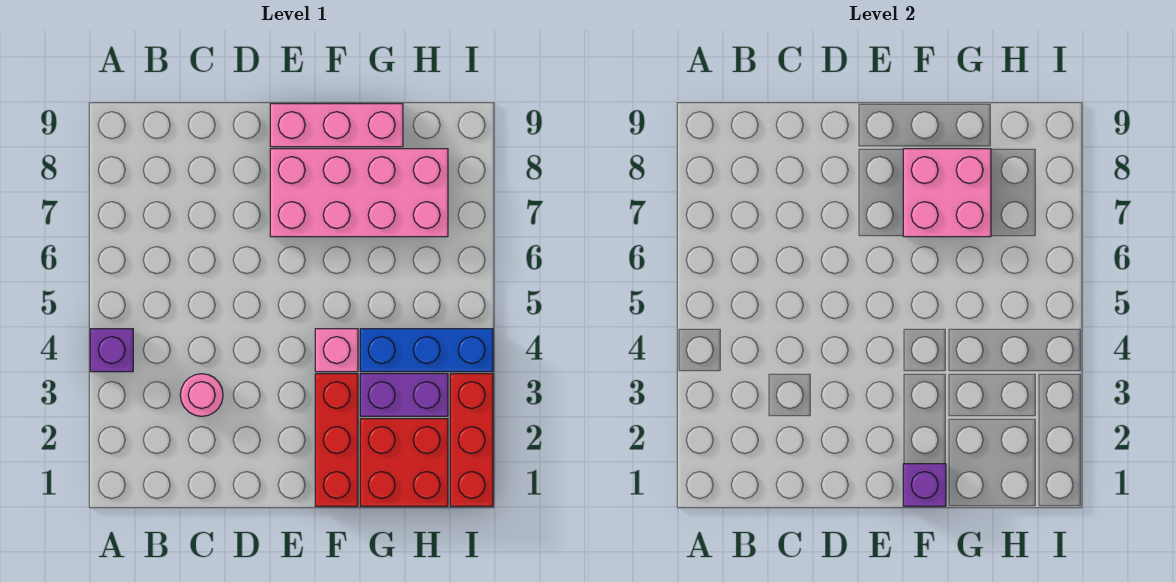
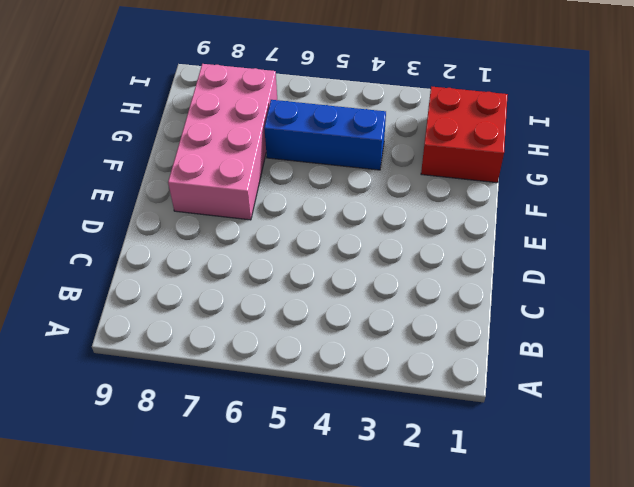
blue 1x3 brick [264,100,386,170] -> blue 1x3 brick turned to [360,329,493,372]
none -> purple 1x1 brick [90,329,133,372]
none -> pink 1x1 round brick [180,374,223,416]
none -> pink 1x3 brick [270,104,403,147]

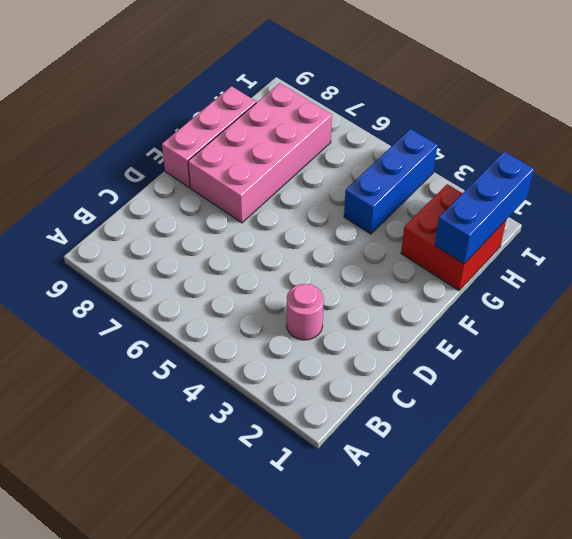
blue 1x3 brick [435,152,534,264] -> none
none -> purple 1x1 brick [90,329,133,372]
none -> red 1x3 brick [315,374,358,506]
none -> pink 1x1 brick [315,329,358,372]

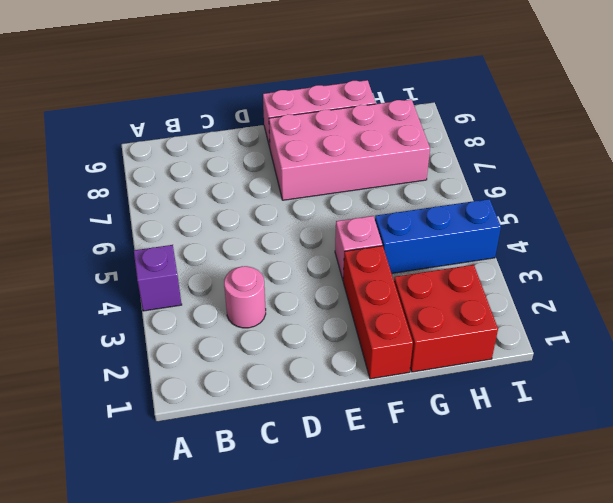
none -> purple 1x2 brick [360,374,448,416]
none -> red 1x3 brick [450,374,493,506]
none -> purple 1x1 brick [903,464,946,506]

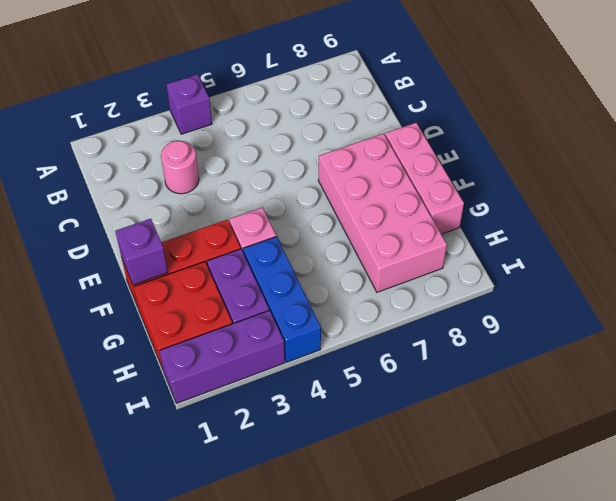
purple 1x3 brick [159,310,285,403] -> red 1x3 brick [450,374,493,506]
none -> pink 2x2 brick [903,149,991,237]

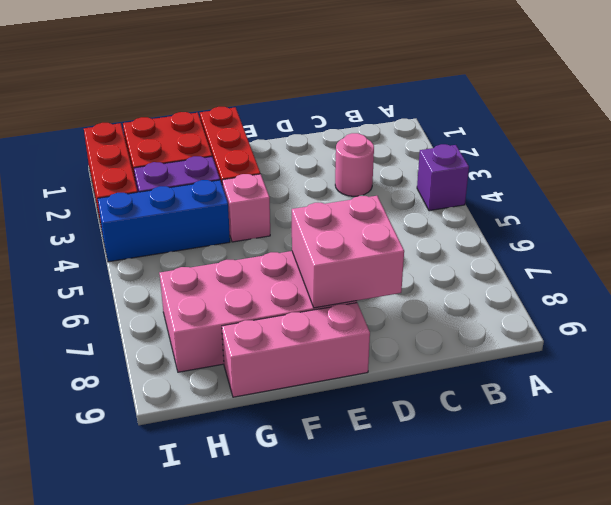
pink 2x2 brick [292,196,404,308] -> pink 2x2 brick moved to [903,149,991,237]
none -> purple 1x1 brick [903,464,946,506]

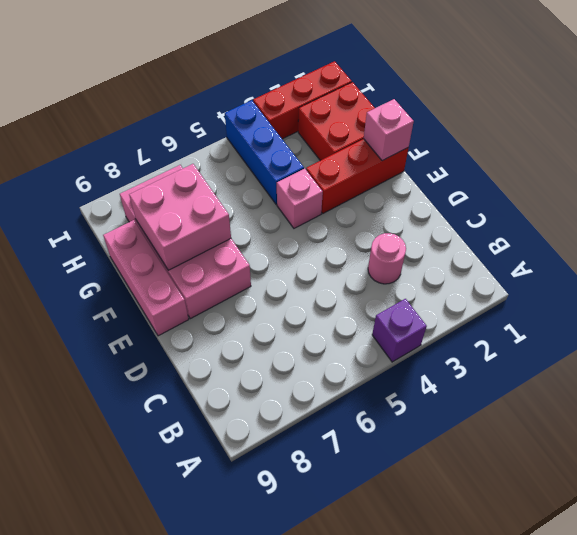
pink 1x1 brick [364,99,414,161] -> purple 1x1 brick [903,464,946,506]
none -> purple 1x2 brick [360,374,448,416]

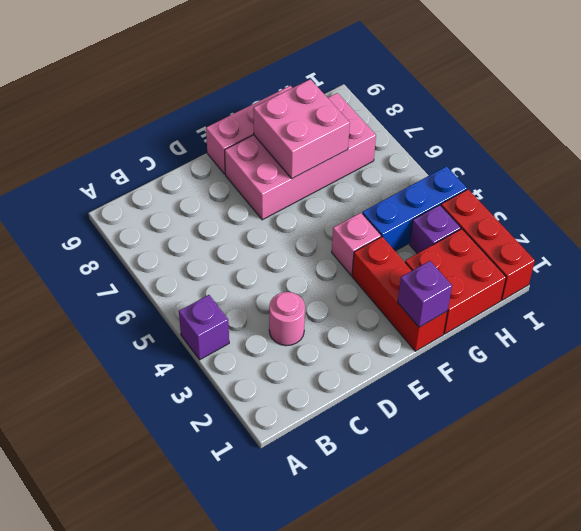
purple 1x1 brick [410,205,461,254] -> purple 1x2 brick [360,374,448,416]

